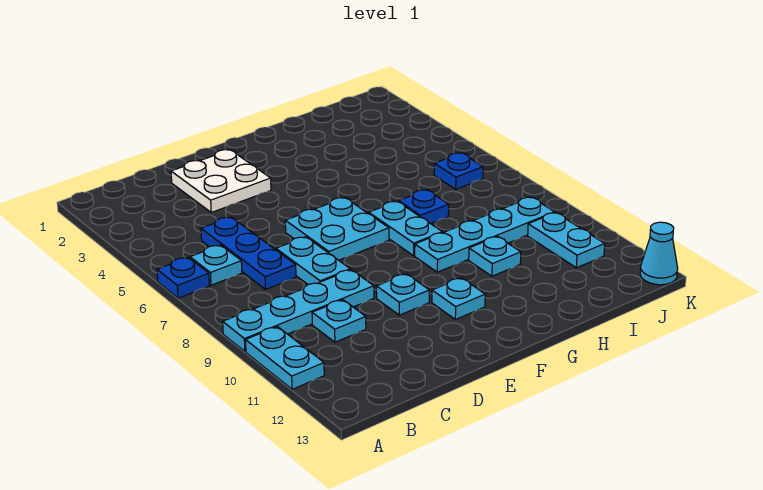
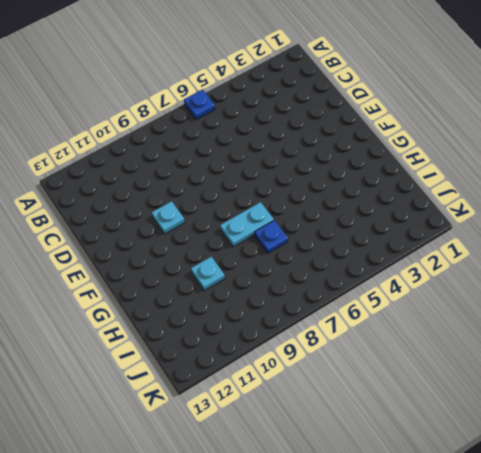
none -> cyan 1x4 plate [223,270,374,352]
none -> cyan 1x2 plate [246,327,324,389]
none -> cyan 1x1 plate [190,245,242,285]

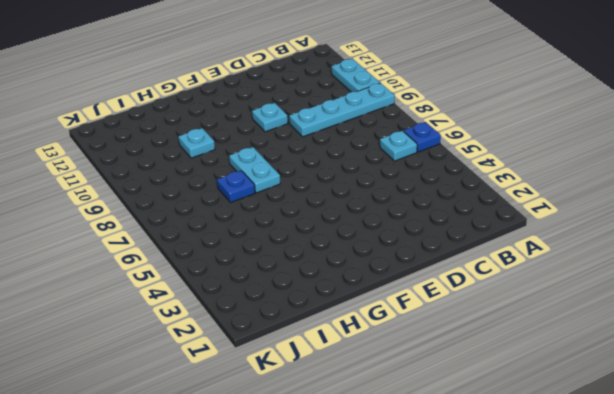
none -> blue 1x3 plate [201,217,296,289]
none -> cyan 1x1 plate [312,300,366,342]
none -> white 2x2 plate [171,150,271,212]

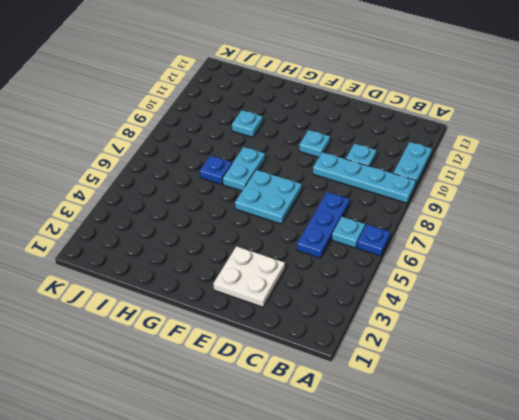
none -> cyan 1x2 plate [276,237,350,284]
none -> cyan 1x1 plate [432,278,485,319]
none -> cyan 1x4 plate [415,197,555,272]

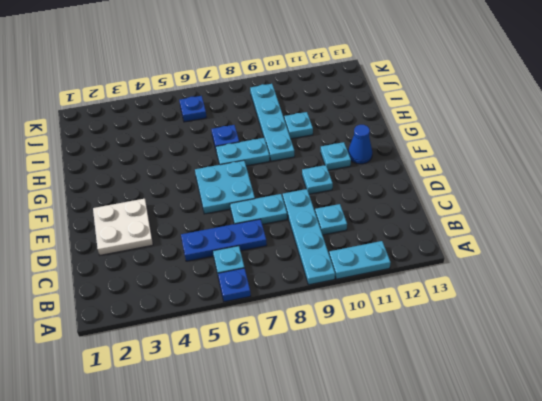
blue 1x1 cone [348,125,372,164] -> none
none -> cyan 1x2 plate [528,213,605,268]
none -> cyan 1x1 cone [640,222,678,285]

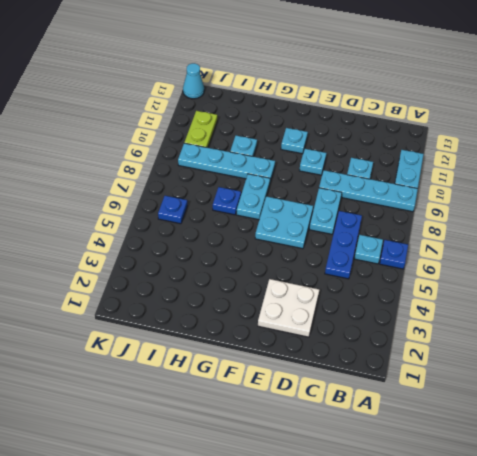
lime 1x2 plate [184,111,217,148] -> cyan 1x2 plate [528,213,605,268]

